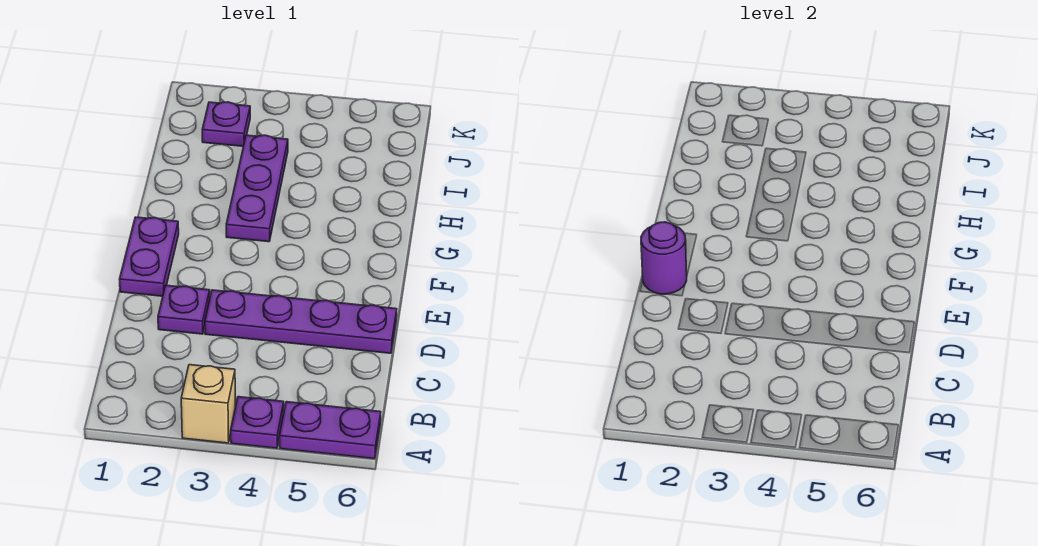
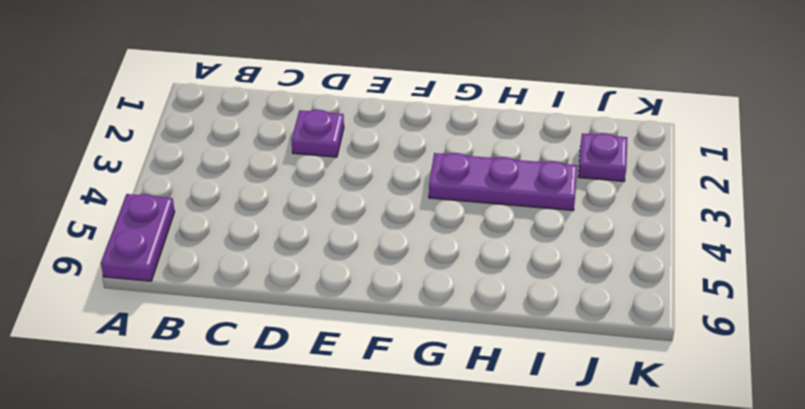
none -> tan 1x1 brick [181,365,235,443]
none -> purple 1x1 plate [231,397,284,448]

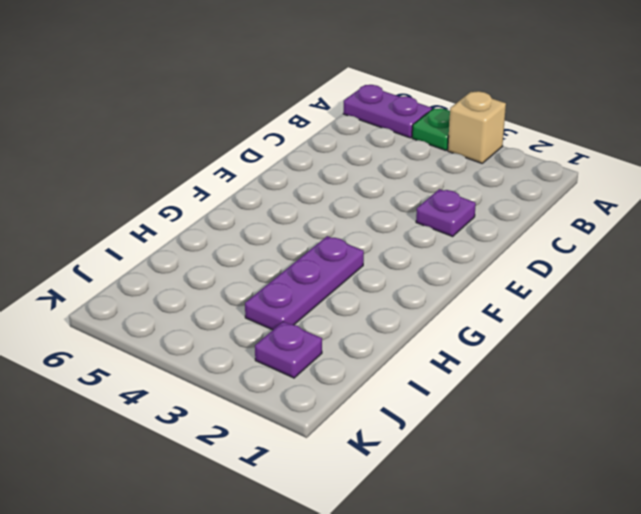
green 1x1 plate [412,108,450,151] -> purple 1x1 plate [231,397,284,448]
none -> purple 1x4 plate [205,290,397,353]
none -> purple 1x2 plate [120,217,179,296]

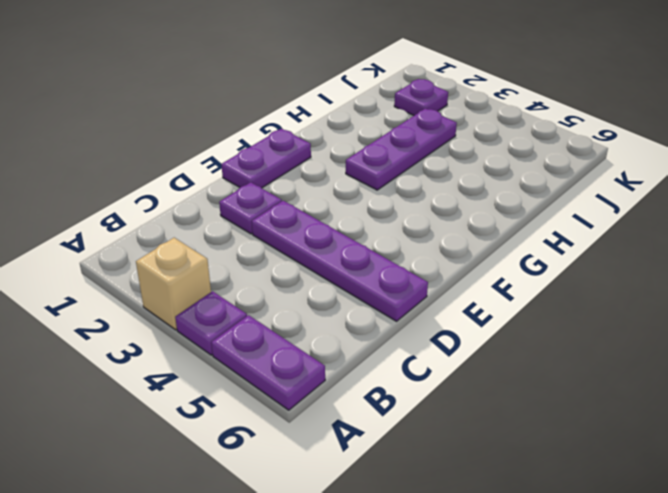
none -> purple 1x1 round brick [641,222,687,294]

